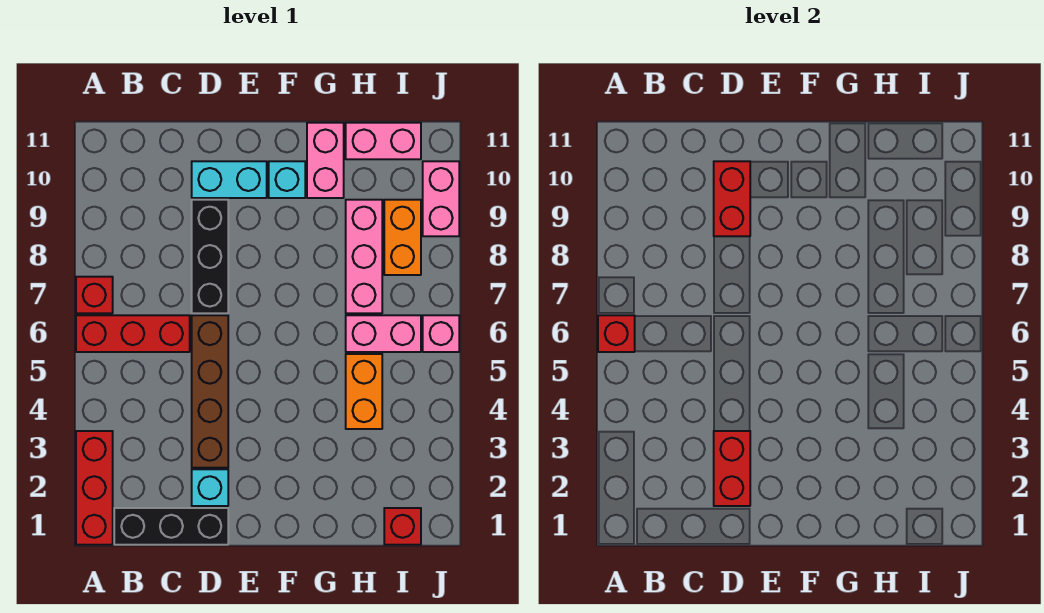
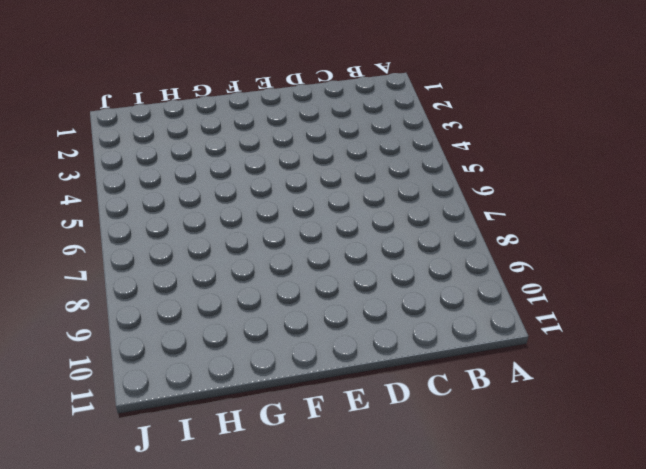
none -> red 1x3 brick [76,431,113,545]
none -> red 1x3 brick [76,315,190,352]
none -> red 1x1 brick [76,277,113,313]

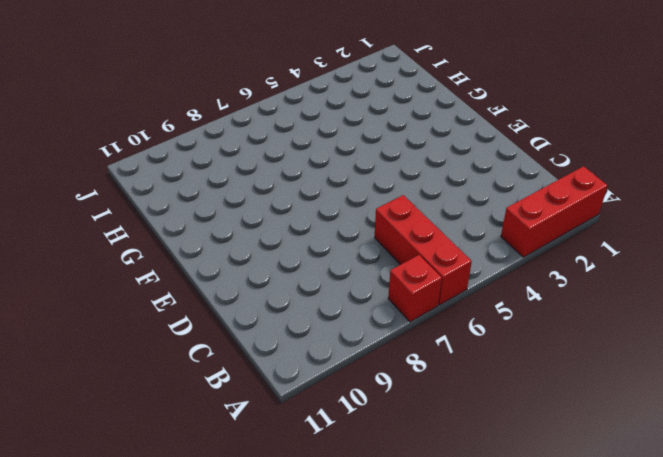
none -> black 1x3 brick [114,508,228,545]
none -> cyan 1x1 brick [192,469,228,506]
none -> brown 1x4 brick [192,315,228,468]

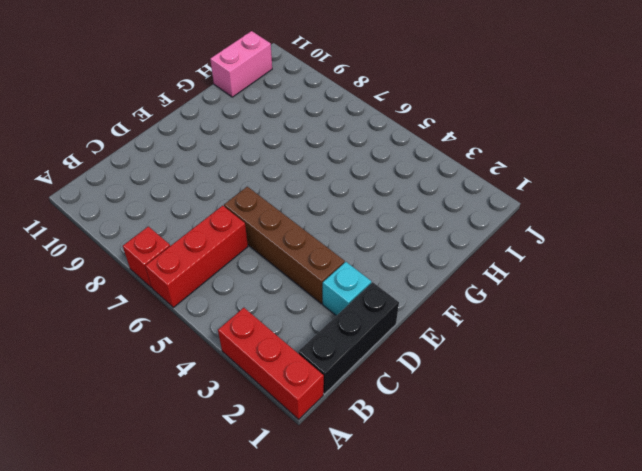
none -> black 1x3 brick [192,200,228,313]
none -> cyan 1x2 brick [192,161,267,198]
none -> cyan 1x1 brick [269,161,305,198]

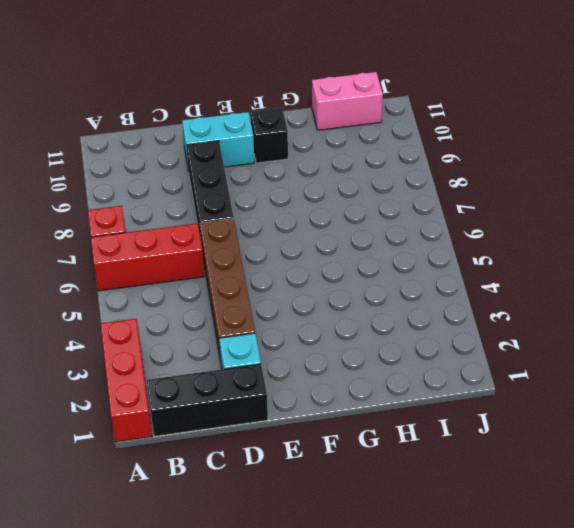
black 1x1 brick [250,108,288,163] -> cyan 1x1 brick [269,161,305,198]
none -> pink 1x2 brick [307,123,344,198]
none -> orange 1x2 brick [346,354,382,429]
none -> pink 1x2 brick [346,315,421,352]

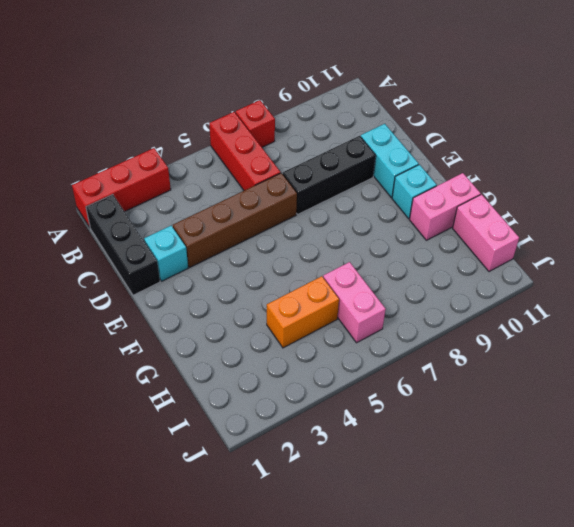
none -> pink 1x3 brick [346,200,382,313]
none -> red 1x1 brick [384,508,421,545]
none -> orange 1x2 brick [384,200,421,275]

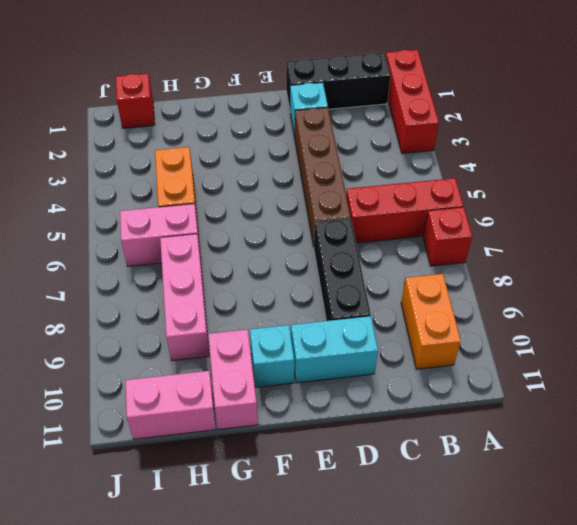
orange 1x2 brick [401,274,461,369] -> orange 1x2 brick moved to [384,200,421,275]
none -> pink 1x1 brick [423,315,459,352]
none -> pink 1x2 brick [423,161,459,236]
none -> red 1x1 brick [598,315,635,352]

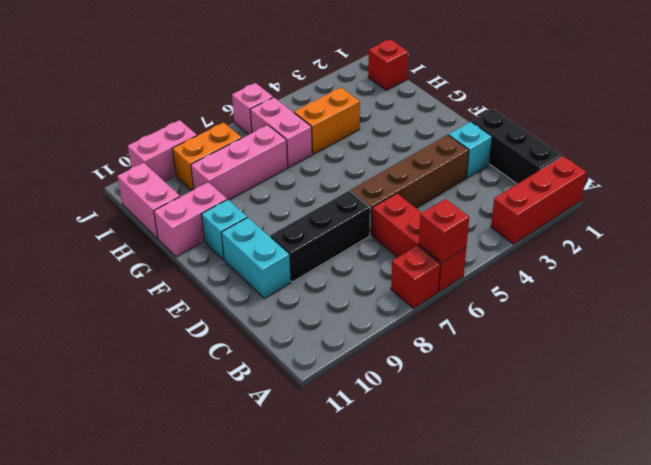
none -> red 1x2 brick [714,431,750,506]
none -> red 1x2 brick [714,161,750,236]

